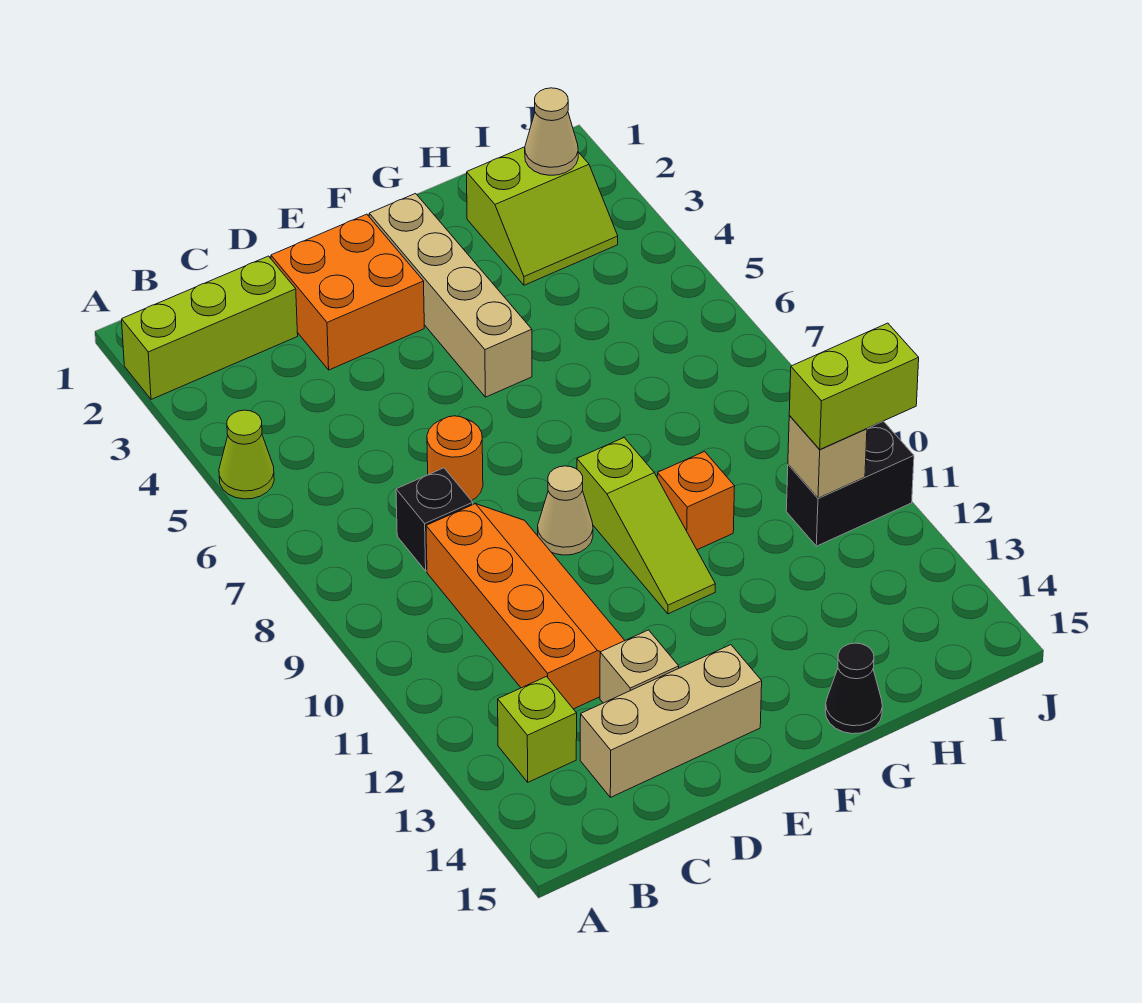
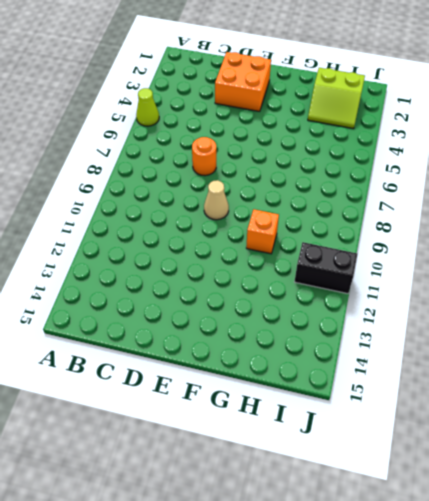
none -> lime 1x3 brick [122,256,298,400]
none -> lime 1x1 brick [498,677,577,782]
none -> black 1x1 brick [396,468,473,571]

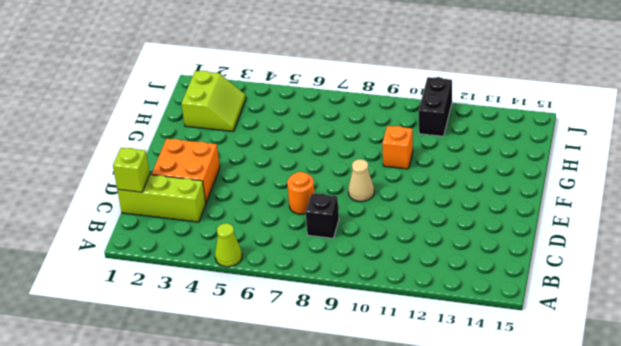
lime 1x3 brick [117,175,206,222] -> lime 1x3 brick turned to [122,256,298,400]
lime 1x1 brick [113,148,150,192] -> lime 1x1 brick moved to [498,677,577,782]
none -> orange 2x4 slope [426,504,625,709]
none -> tan 1x3 brick [580,645,762,797]
none -> tan 1x1 brick [600,630,679,703]

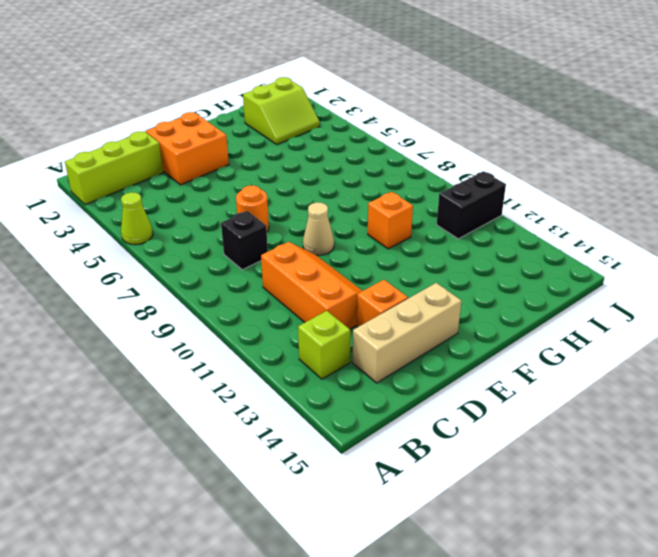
orange 2x3 slope [261,242,362,329] -> orange 2x4 slope [426,504,625,709]
orange 1x1 brick [357,280,408,327] -> tan 1x1 brick [600,630,679,703]
none -> tan 1x4 brick [369,194,532,397]
none -> lime 1x3 slope [577,438,715,614]
none -> black 1x1 cone [825,643,882,734]

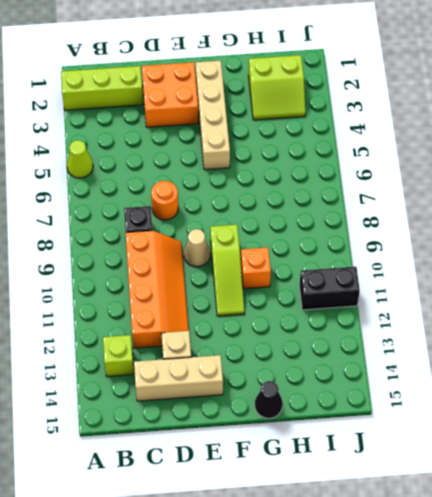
none -> tan 1x1 cone [525,88,578,175]
none -> tan 1x1 brick [788,416,867,498]
none -> lime 1x2 brick [789,323,919,449]

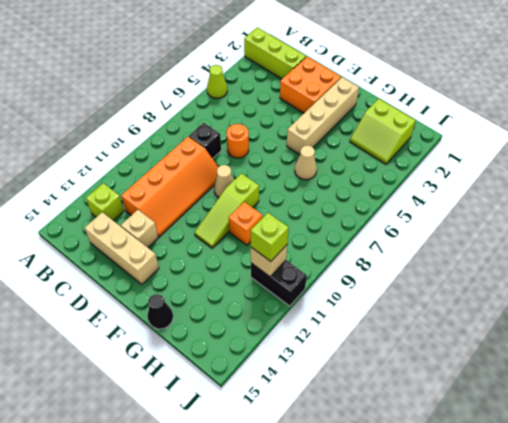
tan 1x1 cone [295,145,317,180] -> tan 1x1 cone moved to [525,88,578,175]
lime 1x1 brick [251,213,289,261] -> lime 1x2 brick [789,323,919,449]

